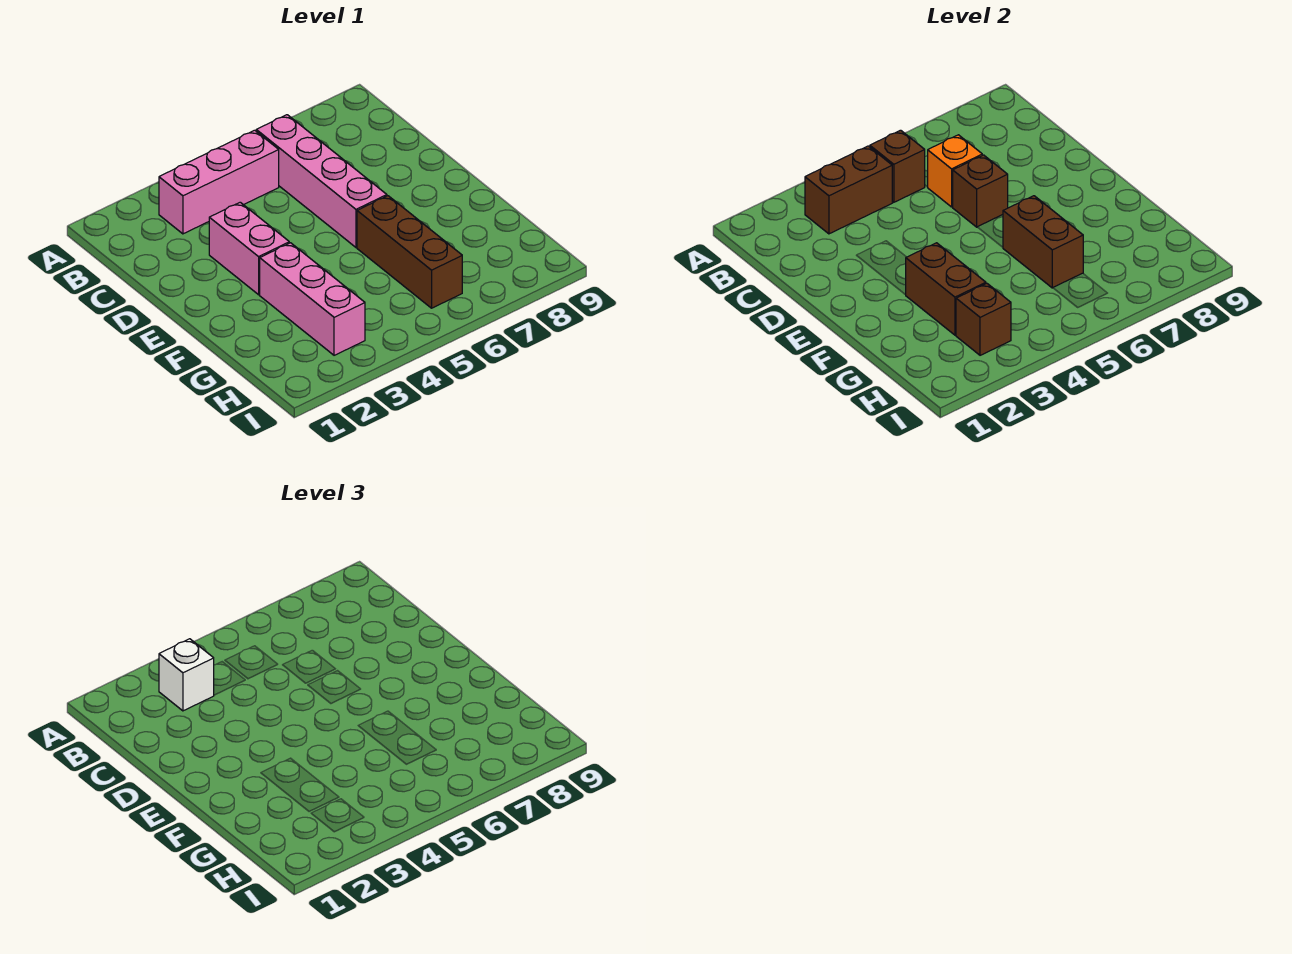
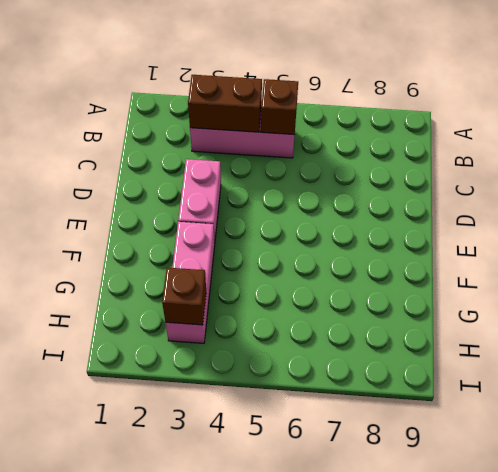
none -> pink 1x4 brick [256,115,387,247]
none -> brown 1x3 brick [357,196,462,308]
none -> orange 1x1 brick [928,135,982,207]

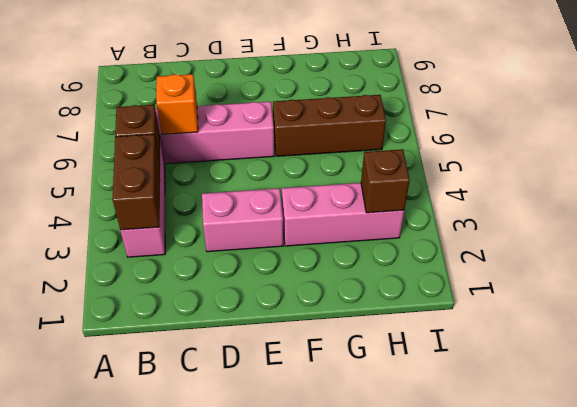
none -> brown 1x1 brick [952,155,1008,227]
none -> brown 1x2 brick [906,243,986,335]
none -> brown 1x2 brick [1003,196,1083,288]

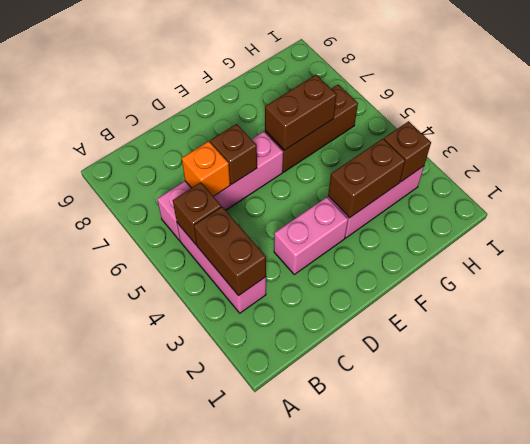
none -> white 1x1 brick [159,639,214,711]

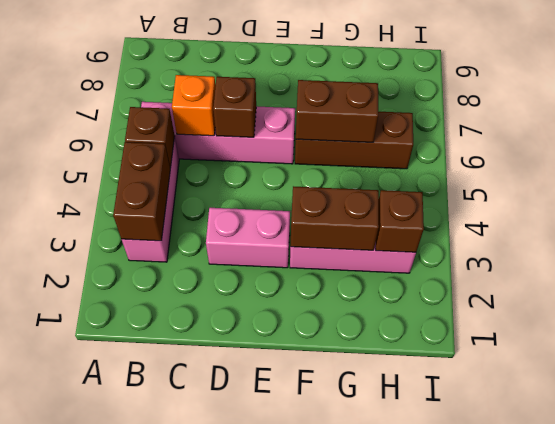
none -> white 1x1 brick [159,639,214,711]

